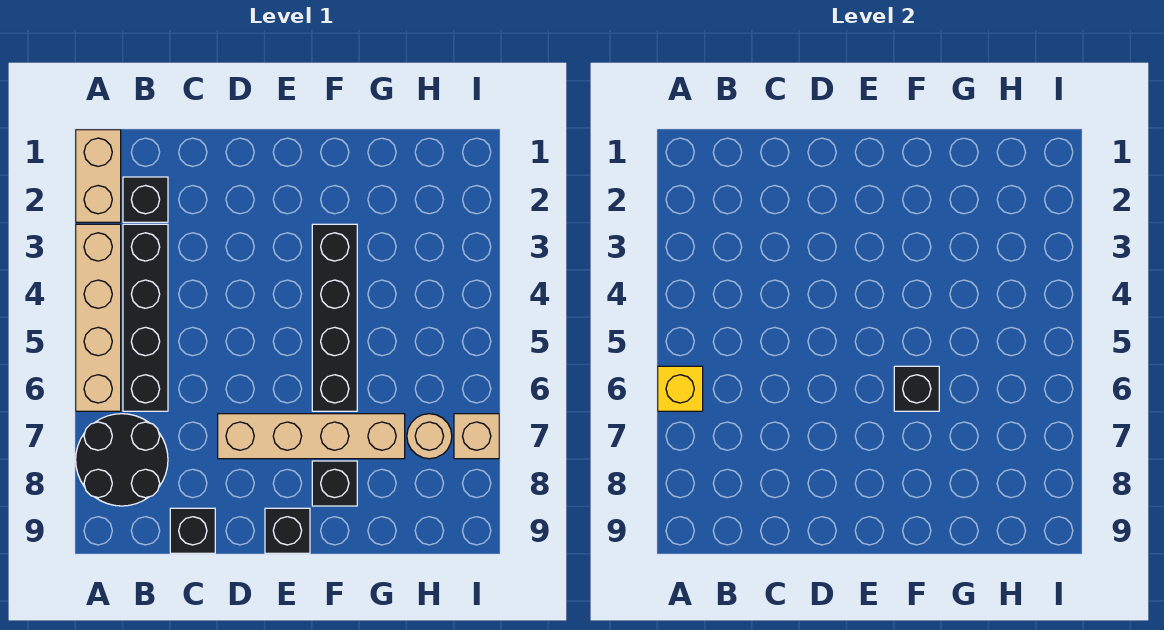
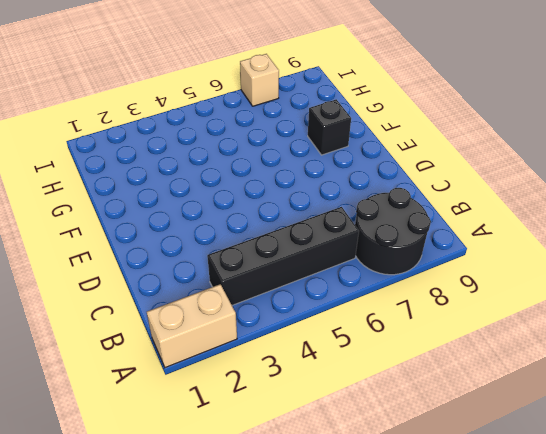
none -> tan 1x4 brick [76,224,121,411]
none -> black 1x1 brick [123,177,168,222]
none -> black 1x1 brick [170,508,215,553]

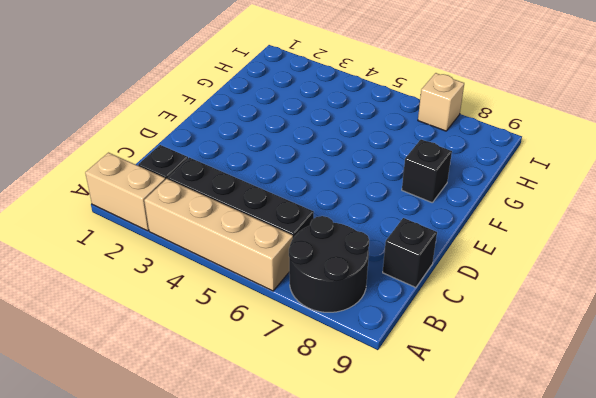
none -> tan 1x4 brick [218,414,405,459]
none -> black 1x1 brick [265,508,310,553]
none -> black 1x4 brick [312,224,357,411]

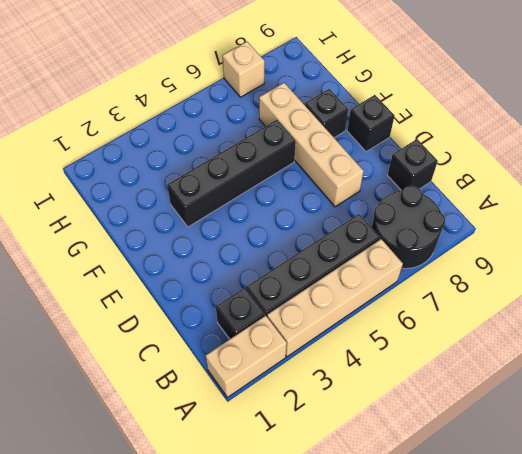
none -> tan 1x1 round brick [407,414,452,459]
none -> yellow 1x1 brick [658,366,703,411]
none -> black 1x1 brick [894,366,939,411]

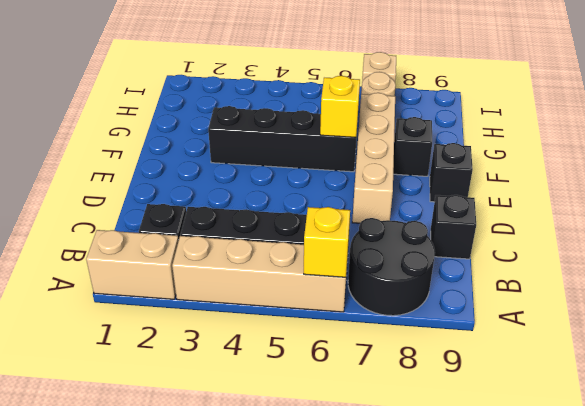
yellow 1x1 brick [320,76,360,137] -> black 1x1 brick [894,366,939,411]

